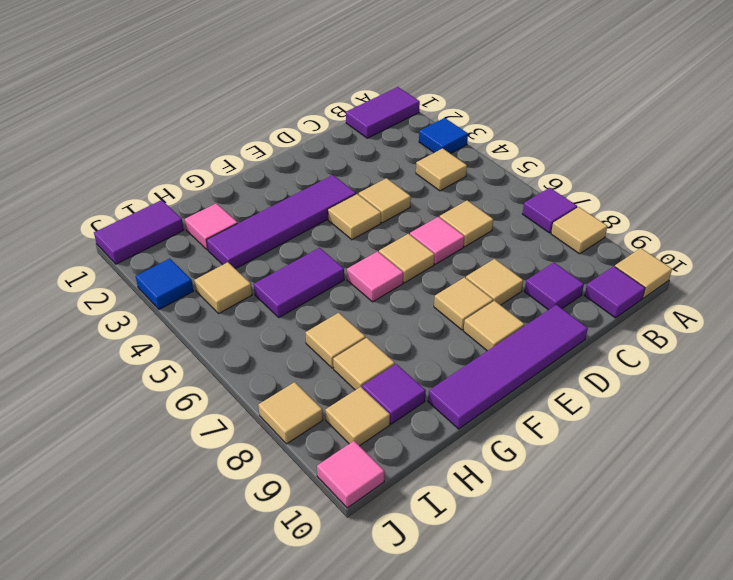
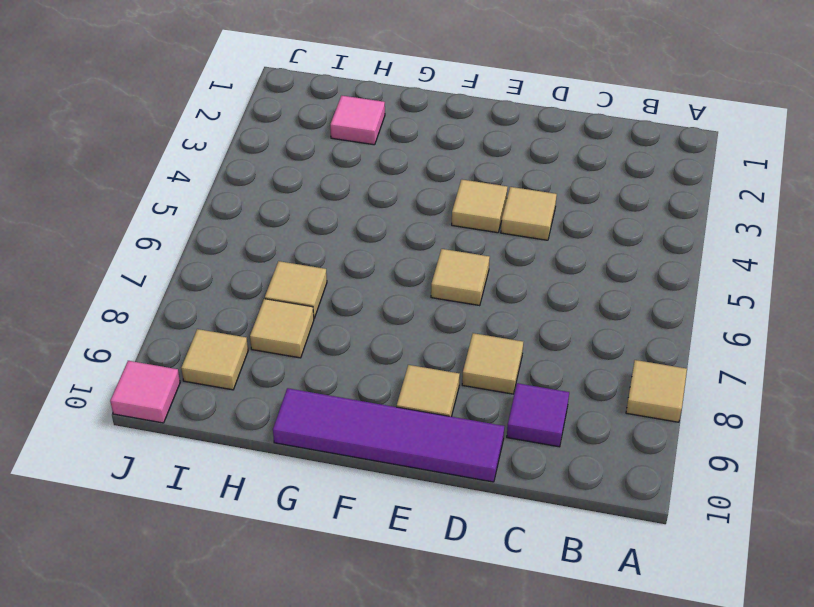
none -> purple 1x2 tile [346,87,420,138]
none -> blue 1x1 tile [419,118,468,154]
none -> purple 1x1 tile [523,188,577,233]
none -> tan 1x1 tile [615,248,672,298]

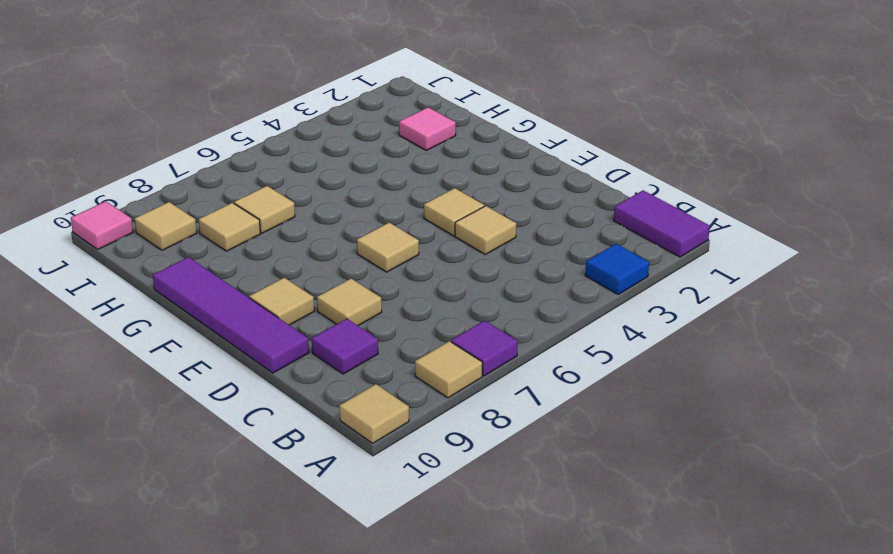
none -> tan 1x1 tile [416,148,467,191]
none -> purple 1x1 tile [585,266,645,318]
none -> tan 1x1 tile [440,200,493,247]
none -> pink 1x1 tile [410,217,465,264]

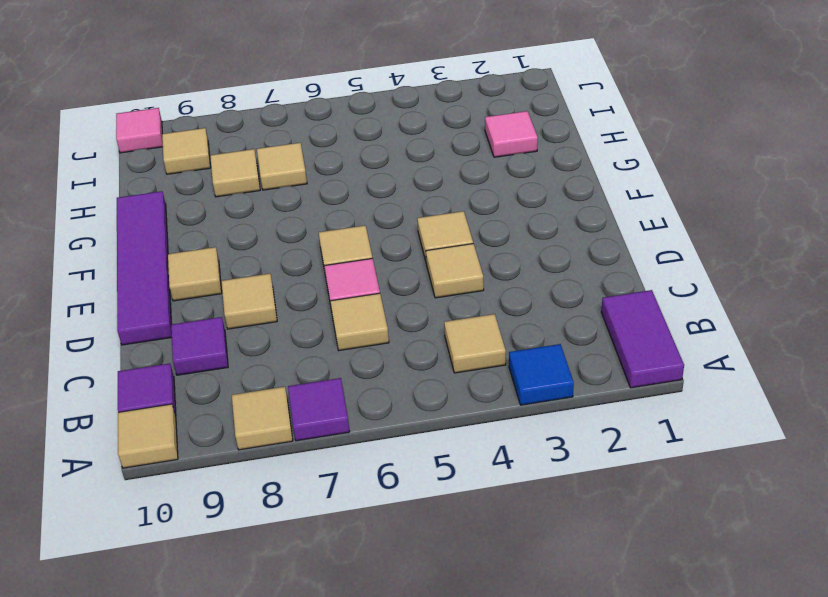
none -> purple 1x4 tile [207,175,356,269]
none -> tan 1x1 tile [434,277,493,330]
none -> pink 1x1 tile [347,251,403,302]
none -> purple 1x2 tile [254,248,344,317]

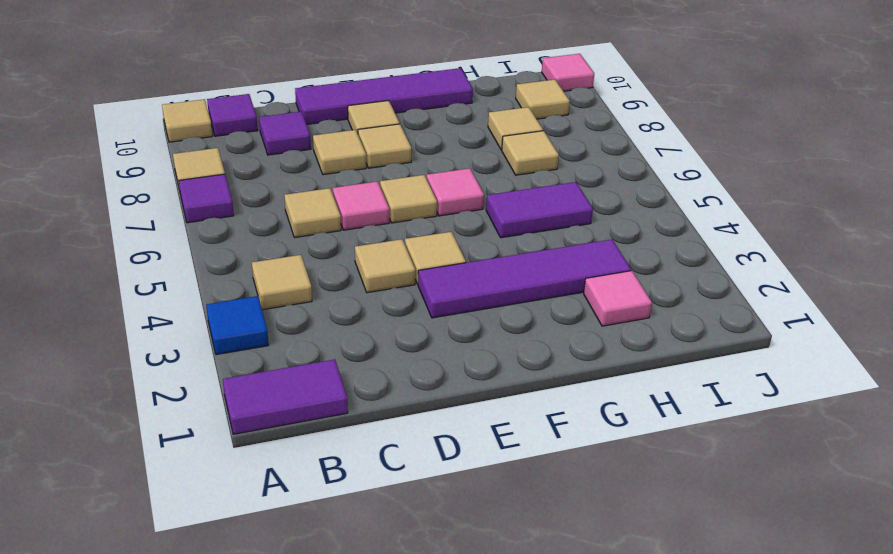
none -> purple 1x1 tile [362,364,426,424]
none -> purple 1x2 tile [94,200,184,264]
none -> tan 1x1 tile [194,262,252,313]
none -> blue 1x1 tile [135,259,193,310]

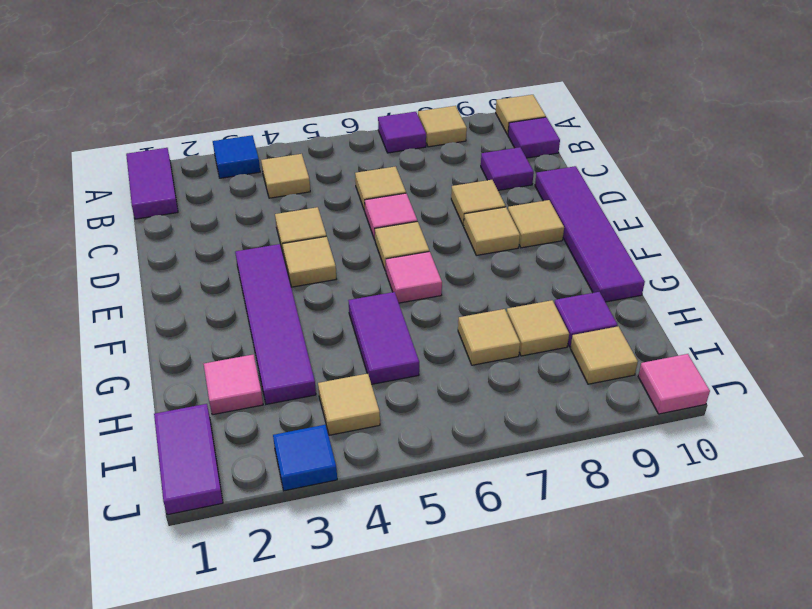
none -> tan 1x1 tile [258,382,323,444]

